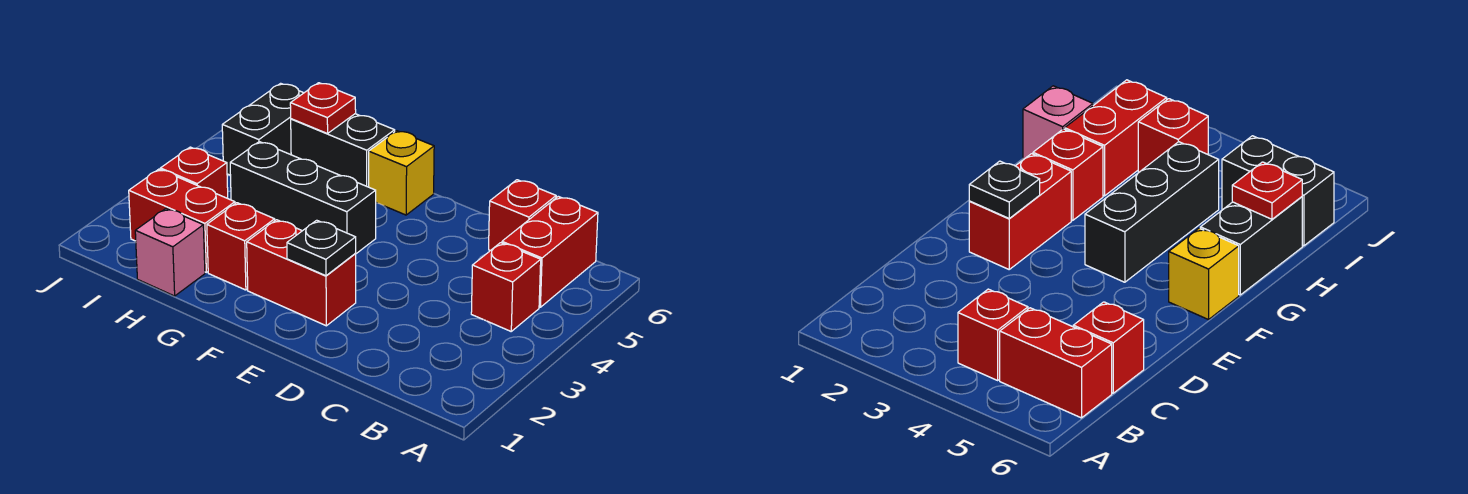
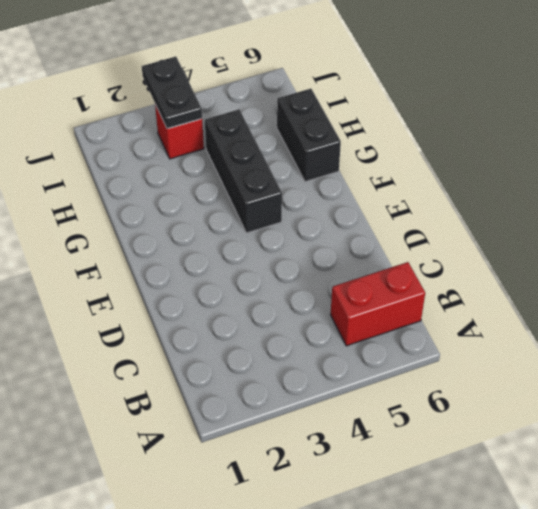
black 1x2 plate [142,57,202,129] -> none
none -> red 1x1 brick [471,243,541,331]
none -> red 1x1 brick [489,180,556,251]
none -> red 1x2 brick [247,220,356,326]

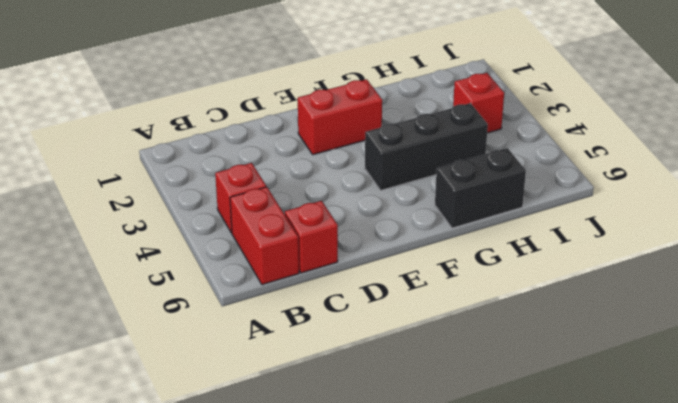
none -> yellow 1x1 brick [369,131,434,215]
none -> red 1x1 brick [207,203,275,290]
none -> pink 1x1 brick [135,209,205,296]

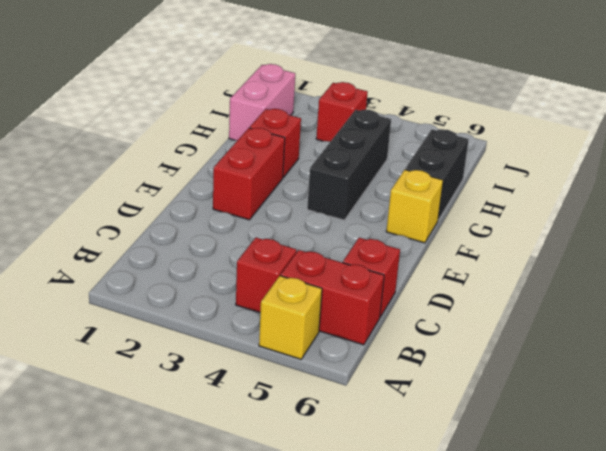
yellow 1x1 brick [259,276,322,359] -> none
pink 1x2 brick [229,64,295,140] -> pink 1x1 brick [135,209,205,296]
none -> red 1x2 brick [129,169,235,272]
none -> black 1x2 brick [222,83,303,175]
none -> black 1x1 plate [287,220,356,276]

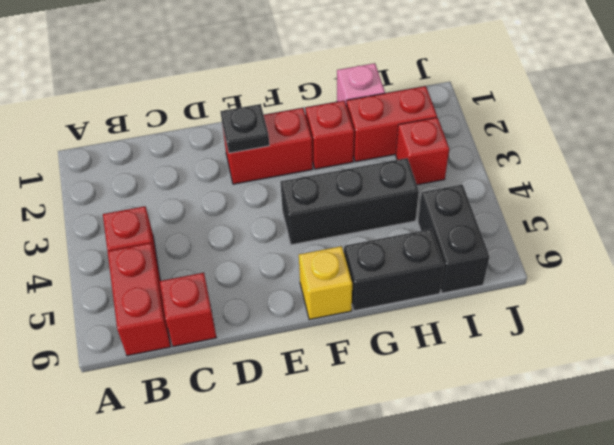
none -> red 1x1 plate [290,83,356,134]

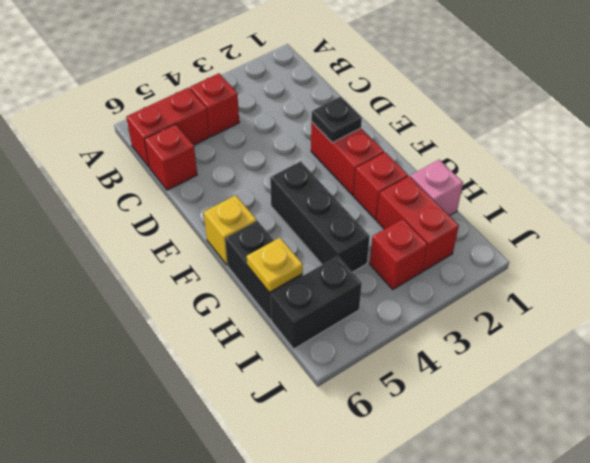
yellow 1x1 plate [247,238,303,293] -> red 1x1 plate [290,83,356,134]

